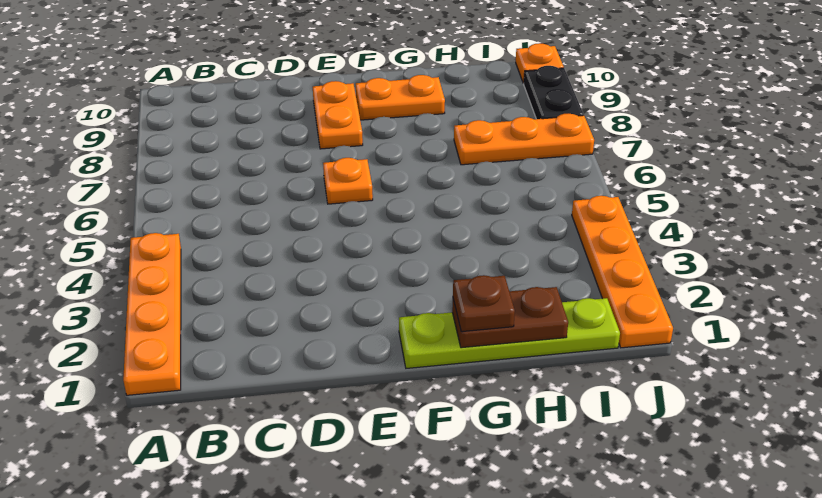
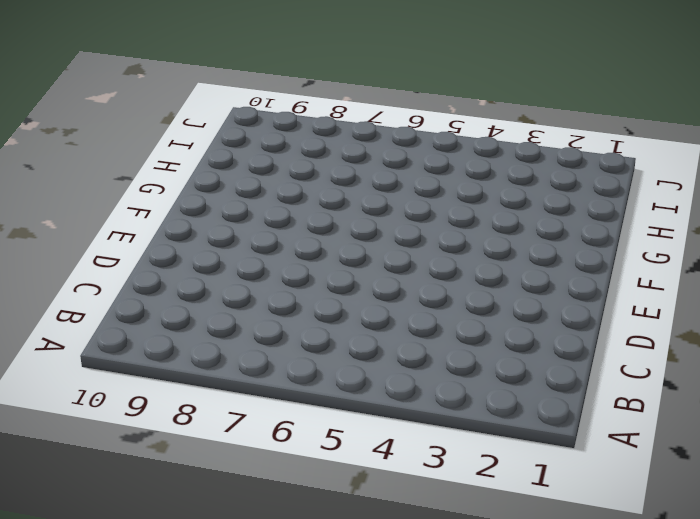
none -> orange 1x4 plate [123,233,181,395]
none -> orange 1x1 plate [323,158,373,204]

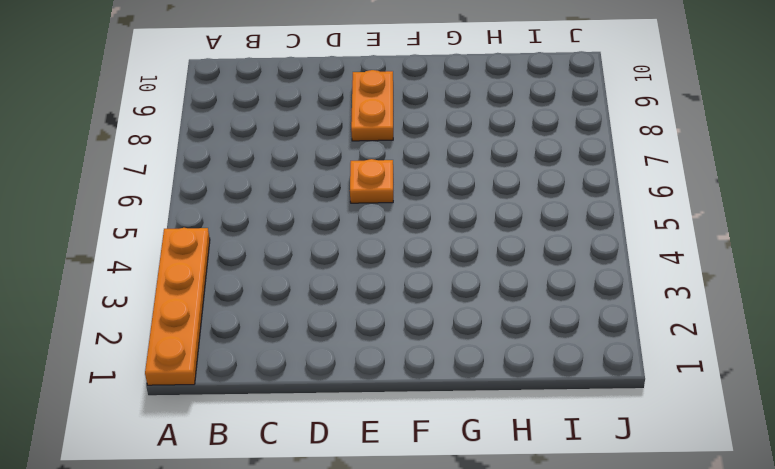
none -> lime 1x4 plate [399,298,620,368]
none -> orange 1x2 plate [356,75,445,120]

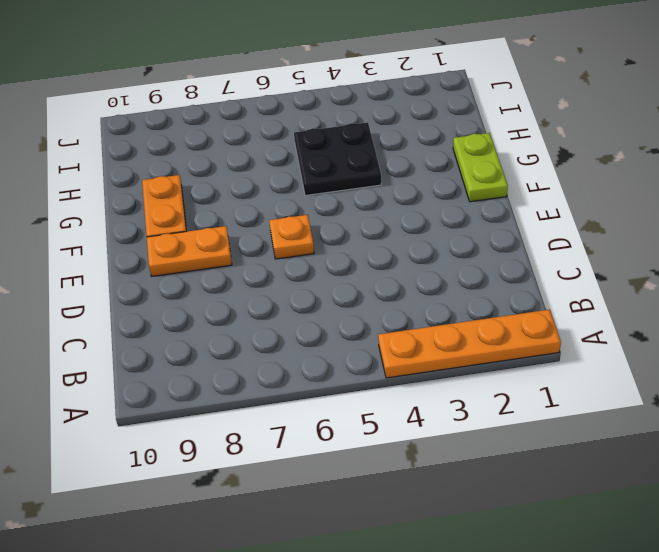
lime 1x2 plate [453,133,508,202] -> lime 1x4 plate [399,298,620,368]
black 2x2 plate [294,123,381,196] -> none
none -> orange 1x3 plate [454,114,594,165]
none -> orange 1x4 plate [572,196,673,348]

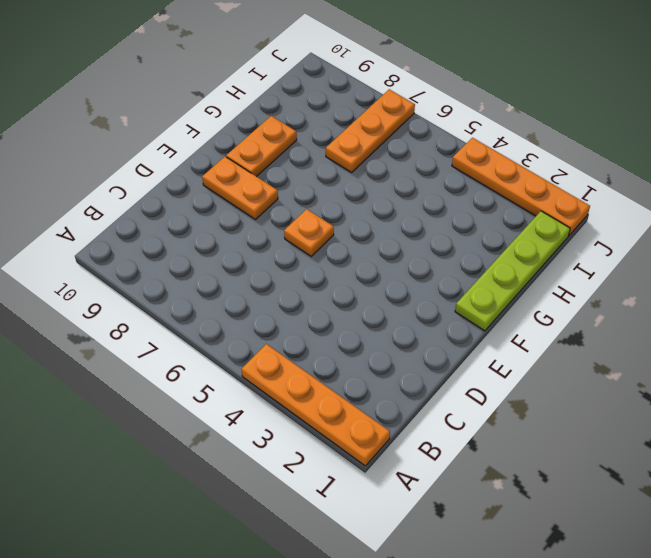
none -> black 1x2 plate [523,66,584,119]
none -> orange 1x1 plate [516,43,564,83]

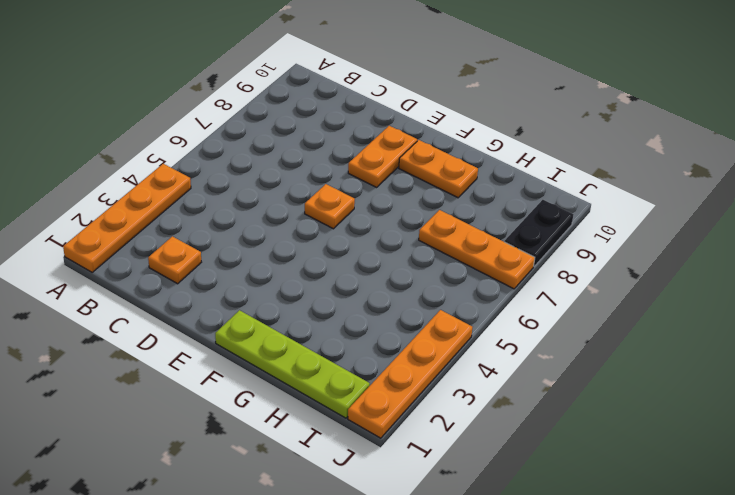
orange 1x1 plate [148,236,201,284] -> orange 1x1 plate moved to [516,43,564,83]
none -> brown 1x2 plate [452,287,568,348]
none -> brown 1x1 plate [453,275,515,332]

